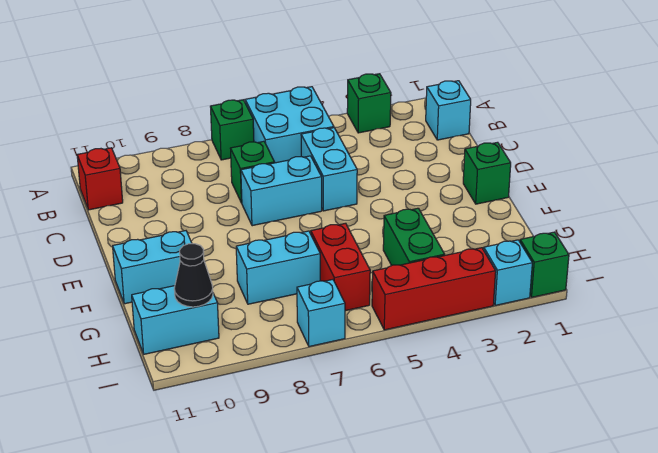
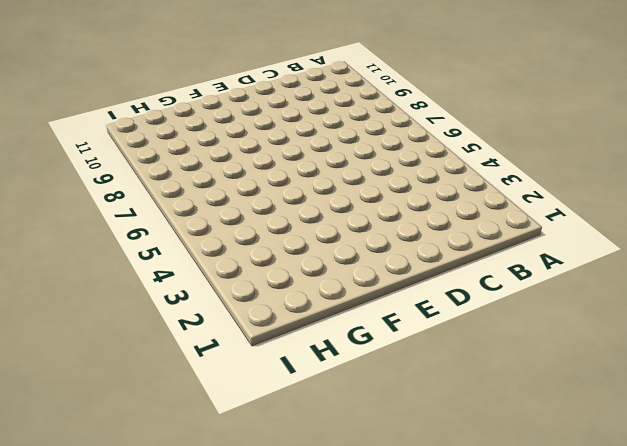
none -> green 1x1 brick [347,74,391,133]
none -> cyan 2x2 brick [245,87,334,163]
none -> green 1x1 brick [210,100,254,160]

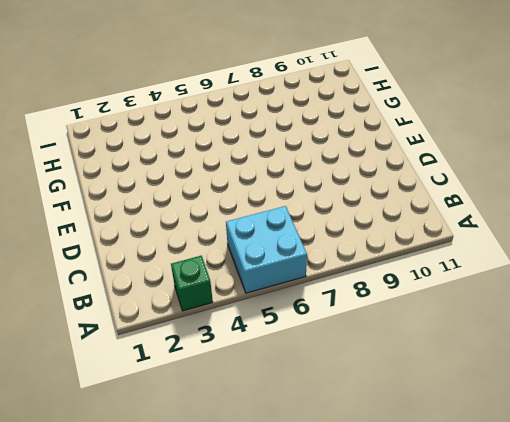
none -> green 1x1 brick [210,100,254,160]
none -> cyan 1x1 brick [426,81,471,140]
none -> red 1x1 brick [77,148,123,210]

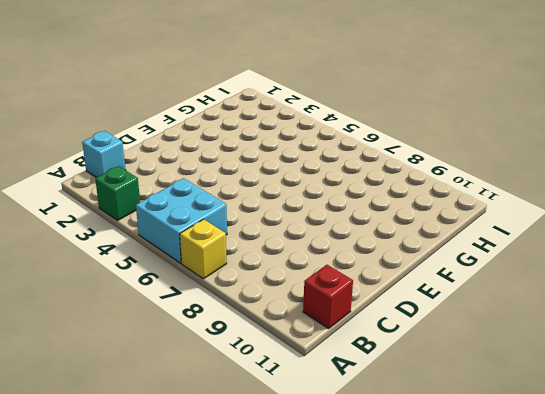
yellow 1x1 brick [180,219,227,279] -> green 1x1 brick [210,100,254,160]
none -> cyan 1x2 brick [301,128,357,211]
none -> green 1x1 brick [231,141,275,203]
none -> cyan 1x2 brick [241,156,322,226]

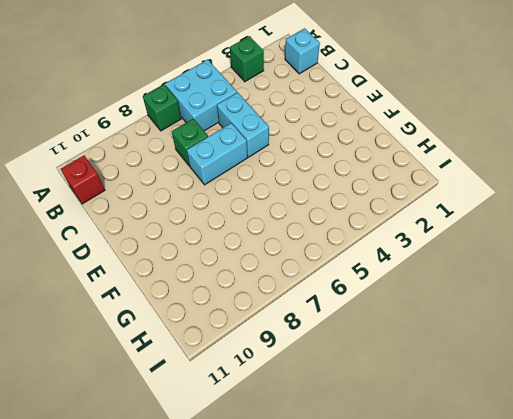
none -> green 1x1 brick [463,142,511,204]
none -> cyan 1x2 brick [113,231,192,304]
none -> green 1x2 brick [383,208,445,266]

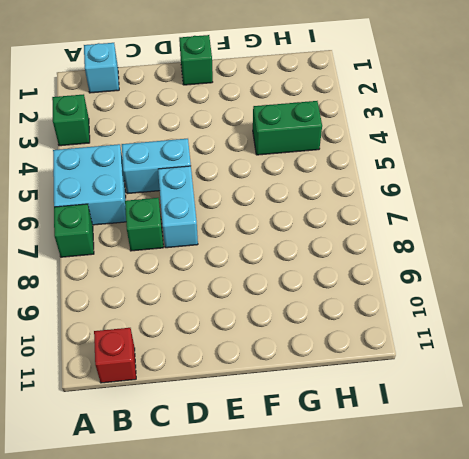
none -> cyan 1x2 brick [113,231,192,304]
none -> red 1x2 brick [311,223,370,311]
none -> cyan 1x2 brick [236,231,320,304]

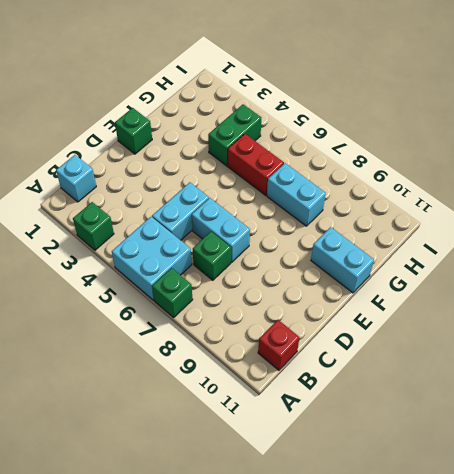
red 1x2 brick [228,134,284,195] -> red 1x2 brick turned to [311,223,370,311]
none -> cyan 1x2 brick [132,286,219,354]
none -> green 1x1 brick [520,232,569,297]
none -> cyan 1x1 brick [484,240,532,305]

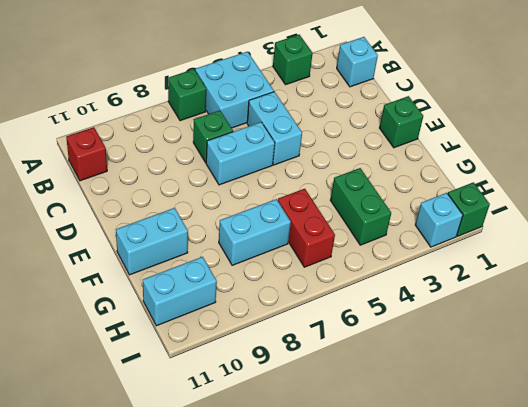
none -> red 1x3 brick [372,248,496,330]
none -> cyan 1x1 brick [297,280,345,347]
none -> black 1x1 cone [174,244,213,307]

